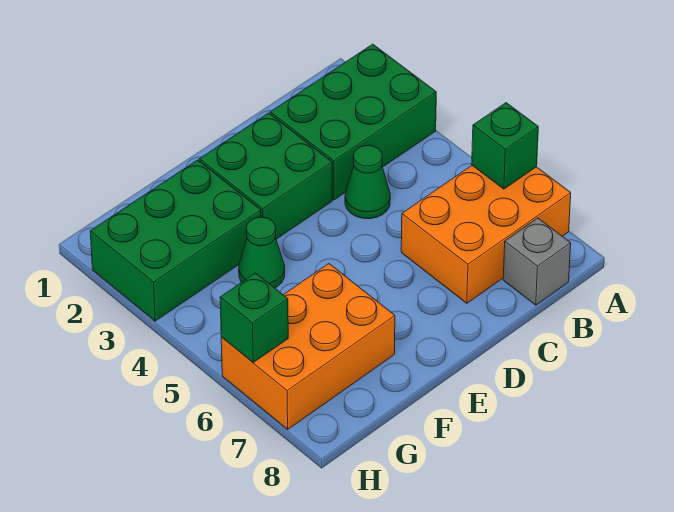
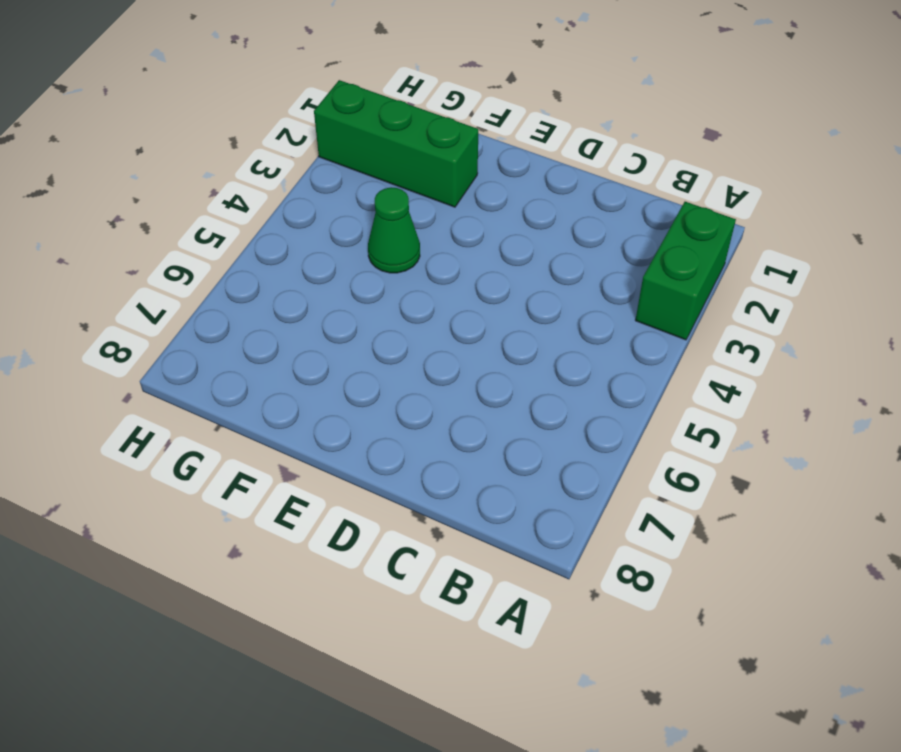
green 1x2 brick [635,202,736,340] -> green 2x3 brick [270,44,436,200]
green 1x3 brick [314,80,478,207] -> green 2x3 brick [90,160,261,321]
none -> orange 2x3 brick [401,166,571,303]
none -> grey 1x1 brick [503,218,571,305]

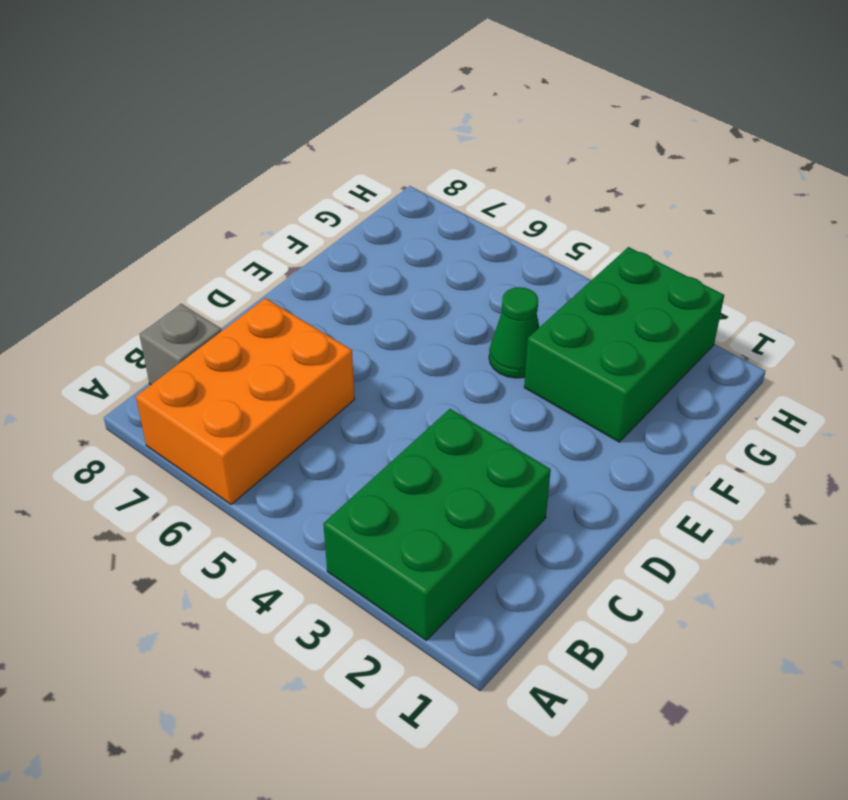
none -> green 1x1 cone [345,145,390,219]
none -> green 2x2 brick [199,113,332,239]

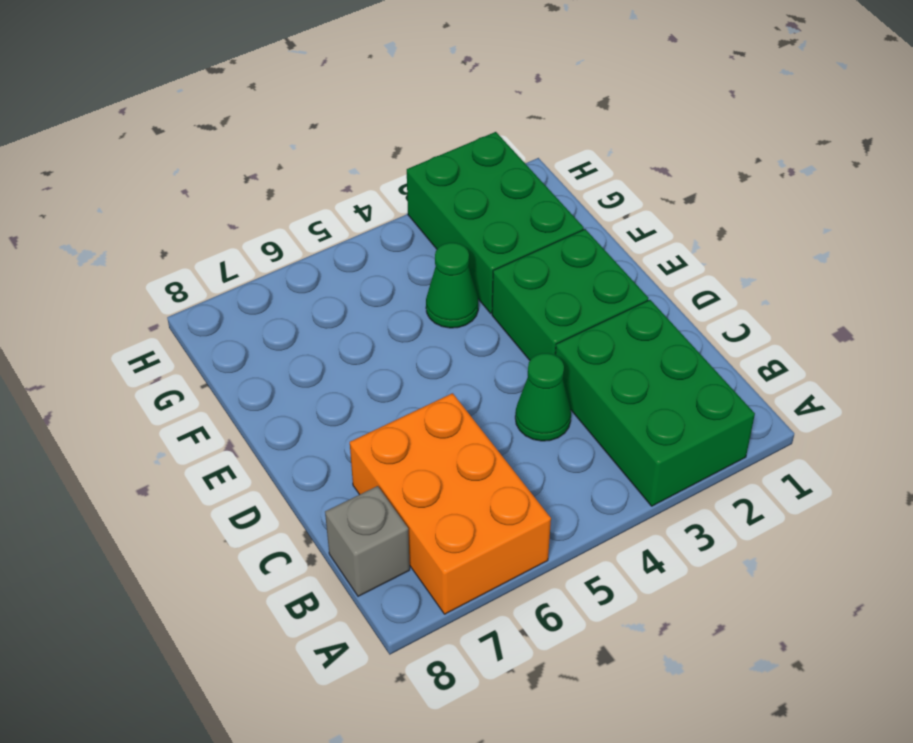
none -> orange 2x3 brick [221,264,395,429]
none -> green 1x1 brick [472,103,538,189]

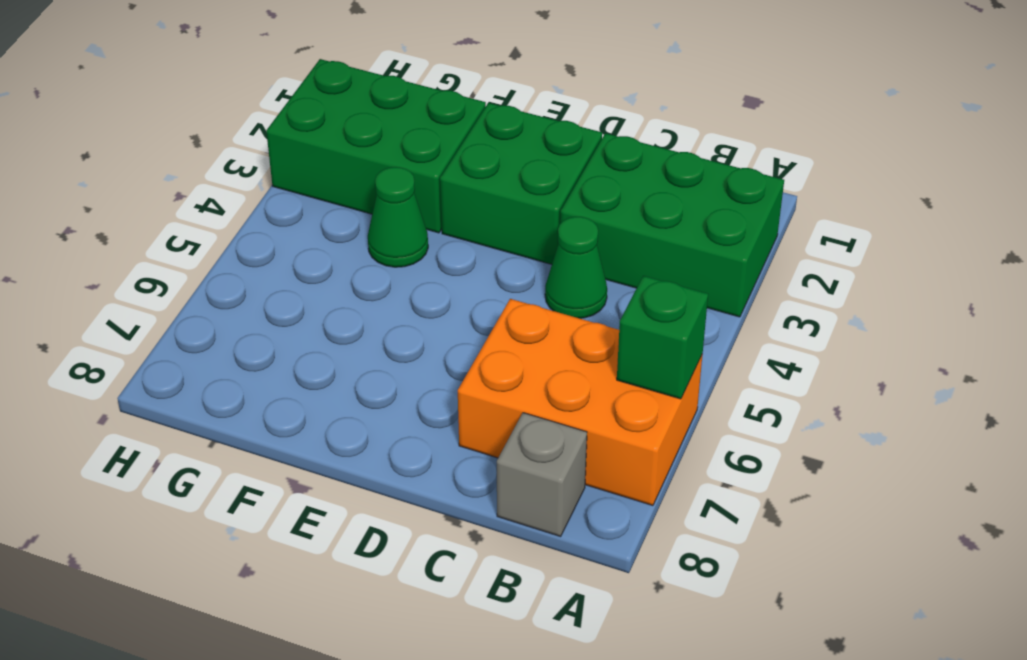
none -> orange 2x3 brick [221,264,395,429]
none -> green 1x1 brick [220,273,288,362]

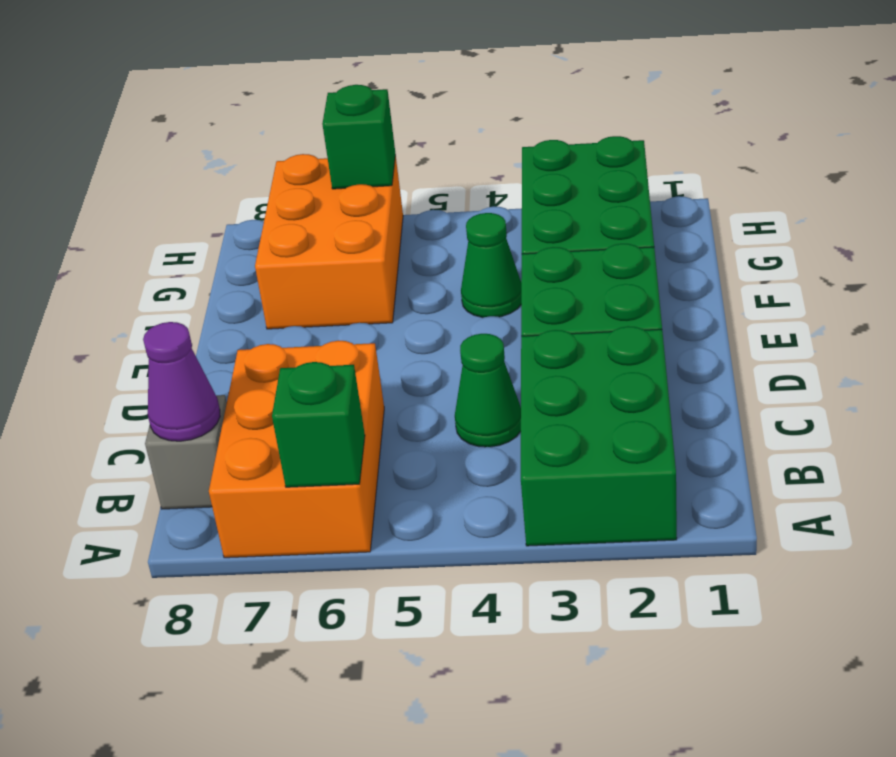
purple 1x1 cone [143,322,220,441] -> none

